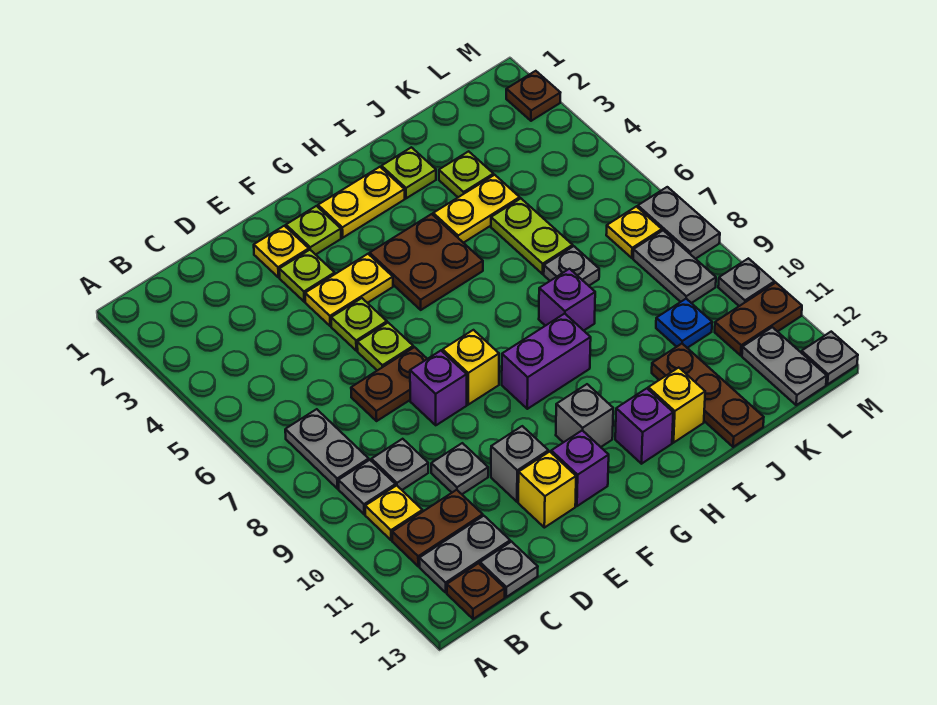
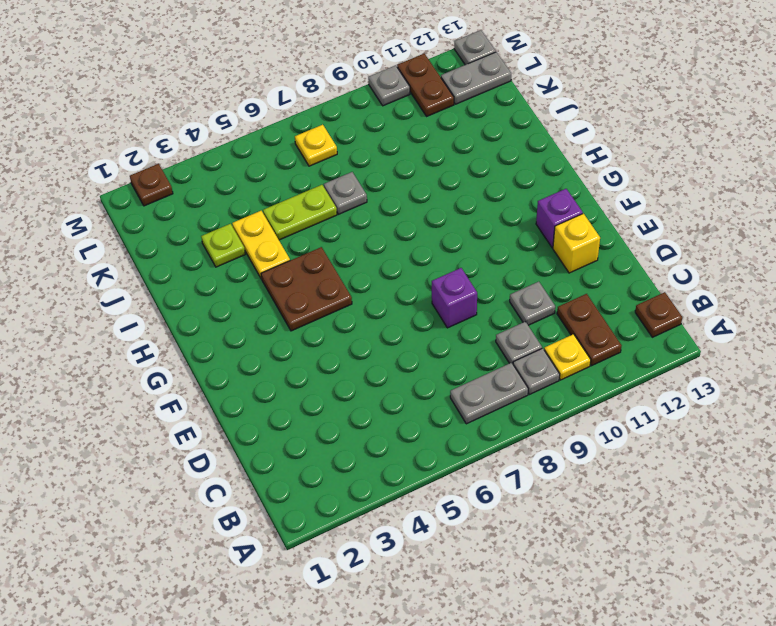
none -> grey 1x2 plate [419,516,510,592]
none -> grey 1x1 plate [480,542,538,597]
none -> brown 1x2 plate [351,347,427,421]
none -> yellow 1x1 plate [254,226,309,278]

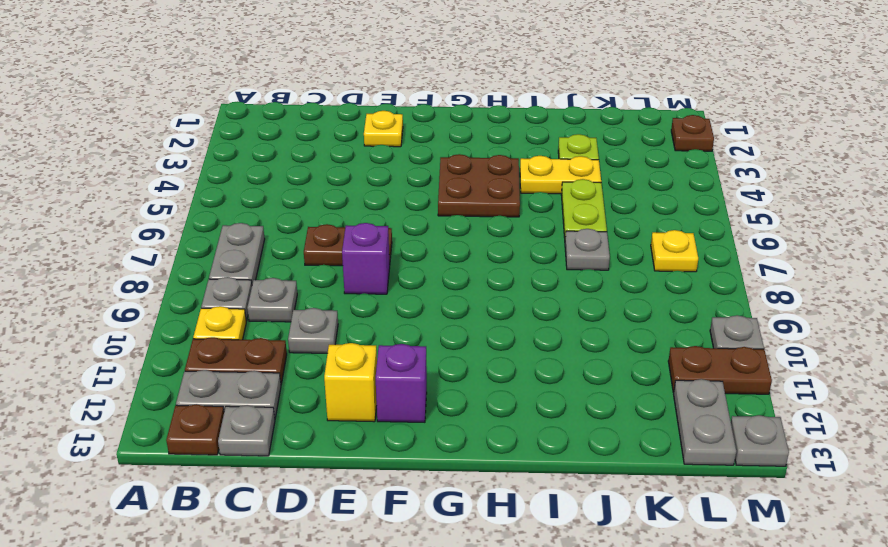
none -> lime 1x1 plate [279,250,335,302]
none -> yellow 1x2 plate [305,254,393,326]
none -> lime 1x1 plate [331,298,387,351]
none -> lime 1x1 plate [357,323,413,371]

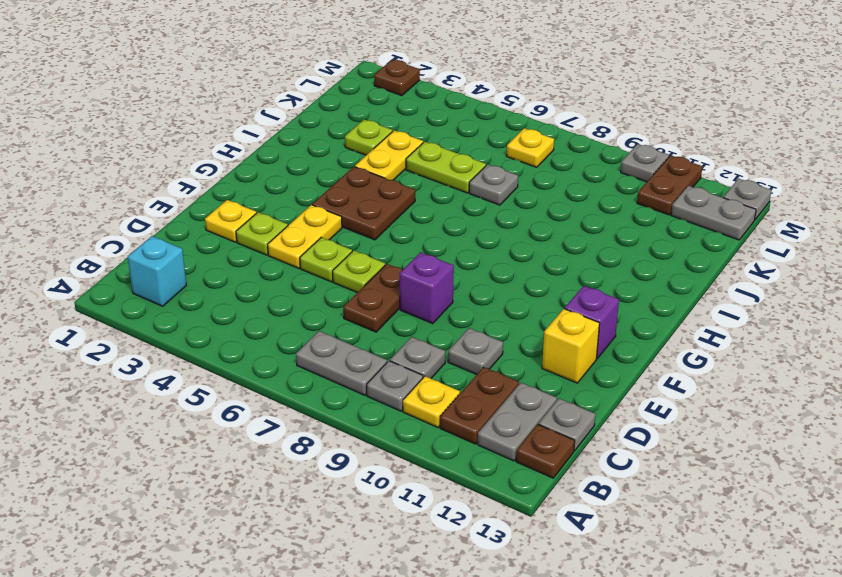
cyan 1x1 brick [128,236,186,306] -> none
none -> grey 1x1 brick [491,426,548,502]
none -> lime 1x1 plate [286,206,341,255]
none -> yellow 1x1 brick [443,330,499,405]
none -> yellow 1x2 plate [318,167,405,238]

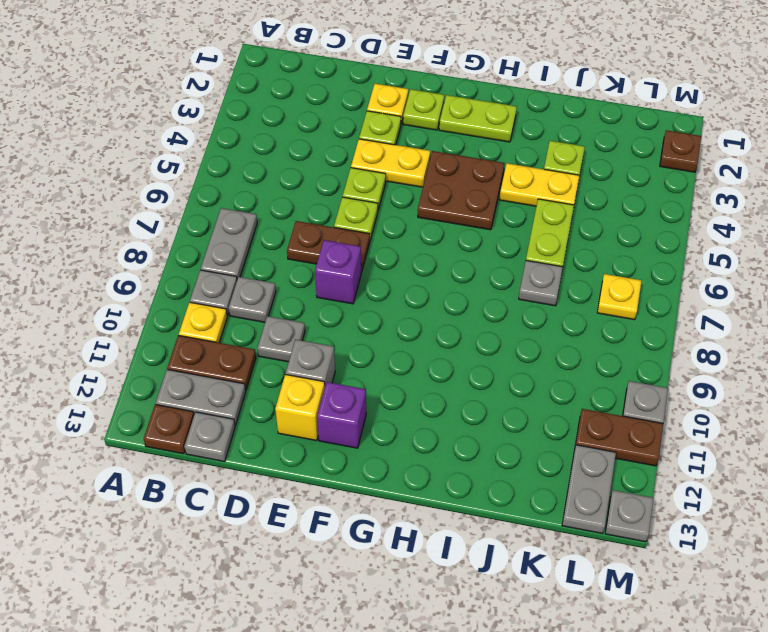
lime 1x2 plate [439,95,517,142] -> yellow 1x2 plate [318,167,405,238]
none -> yellow 1x1 brick [443,330,499,405]
none -> purple 1x2 brick [502,314,591,409]
none -> grey 1x1 brick [556,384,613,447]
none -> purple 1x1 brick [615,388,673,464]

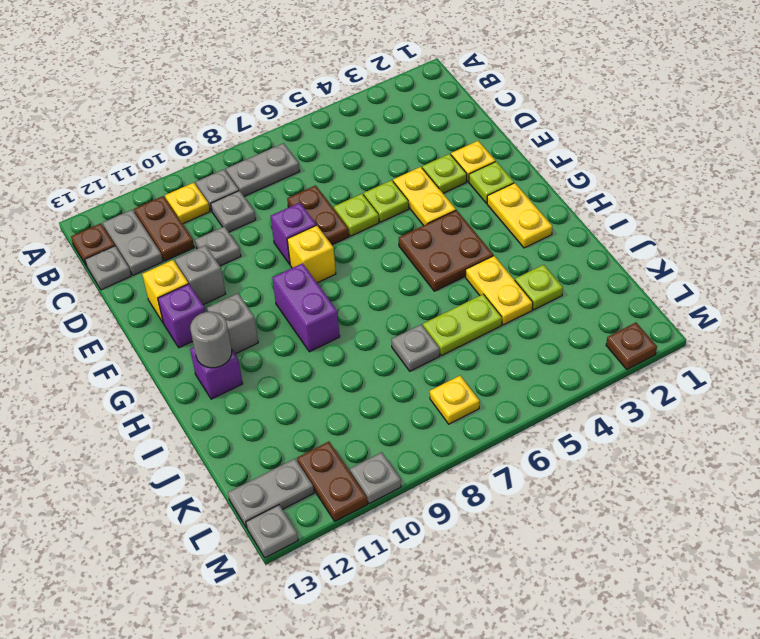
grey 1x1 round brick [190,312,232,368] -> none
none -> lime 1x1 plate [382,147,436,198]
none -> purple 1x1 brick [539,269,595,331]
none -> yellow 1x1 brick [648,368,705,443]
none -> brown 1x3 plate [652,344,764,447]

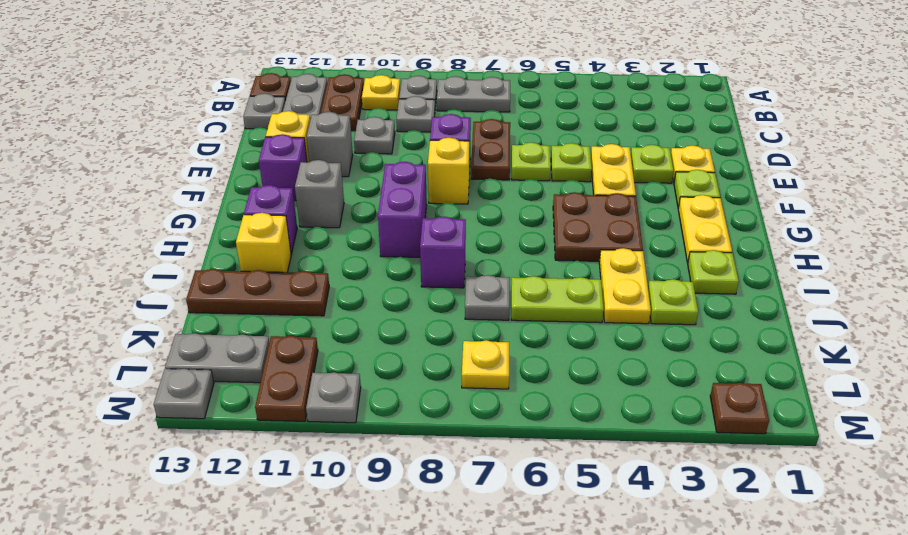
none -> blue 1x1 plate [656,299,712,348]
none -> grey 1x2 plate [633,230,716,303]
none -> grey 1x2 plate [638,187,720,259]

